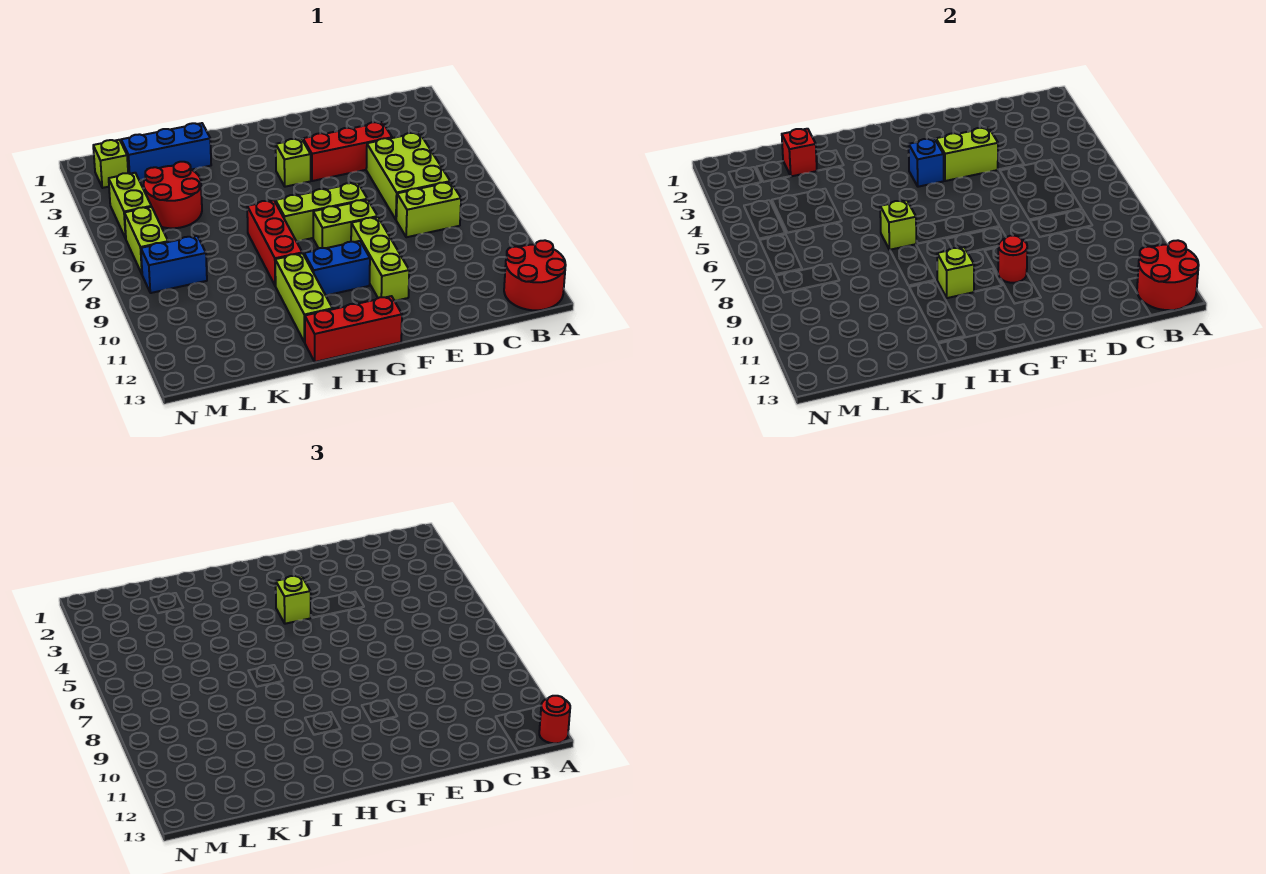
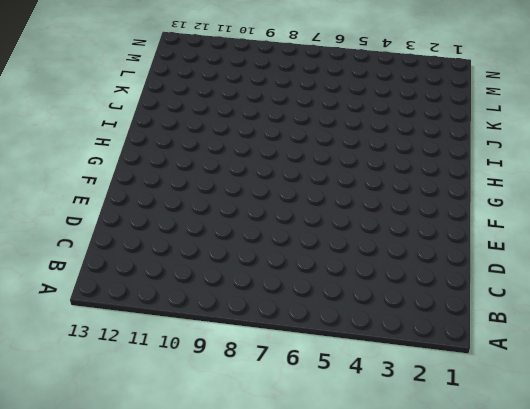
none -> red 2x2 round brick [504,240,566,310]
none -> lime 2x3 brick [366,132,450,219]
none -> lime 1x2 brick [396,182,461,237]

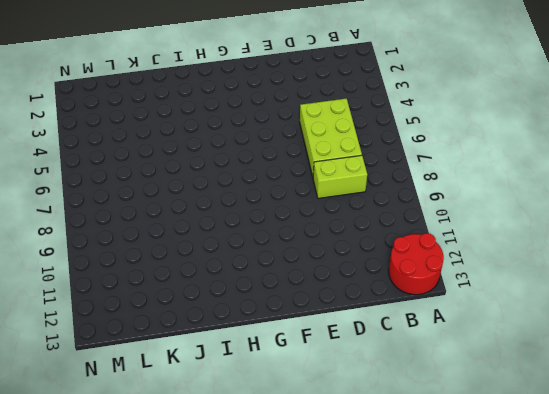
none -> red 1x3 brick [303,122,392,181]
none -> lime 1x3 brick [276,183,367,241]
none -> lime 1x2 brick [313,200,378,248]

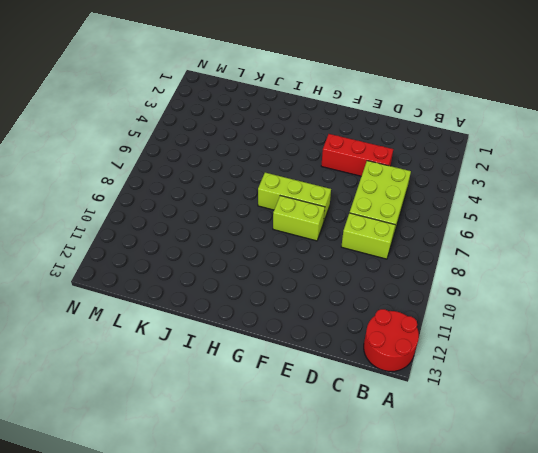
none -> lime 1x3 brick [351,217,409,301]
none -> lime 1x1 brick [276,139,311,187]
none -> blue 1x2 brick [304,241,370,295]

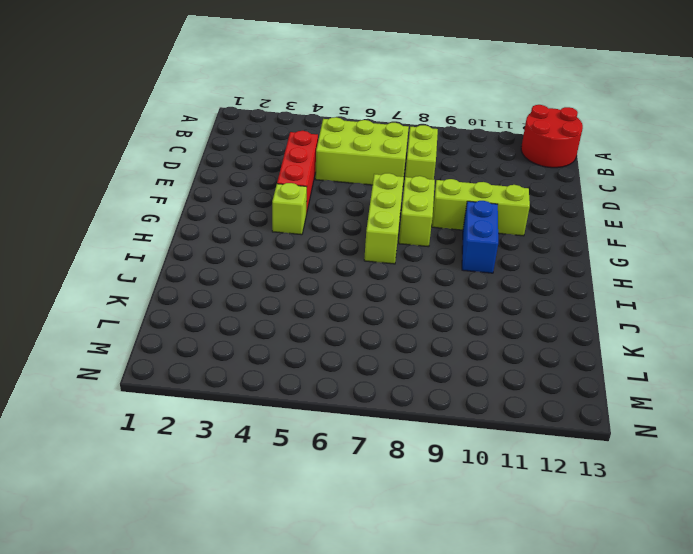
none -> red 1x3 brick [305,296,402,362]
none -> red 1x3 brick [247,200,302,286]
none -> lime 1x3 brick [275,253,333,342]

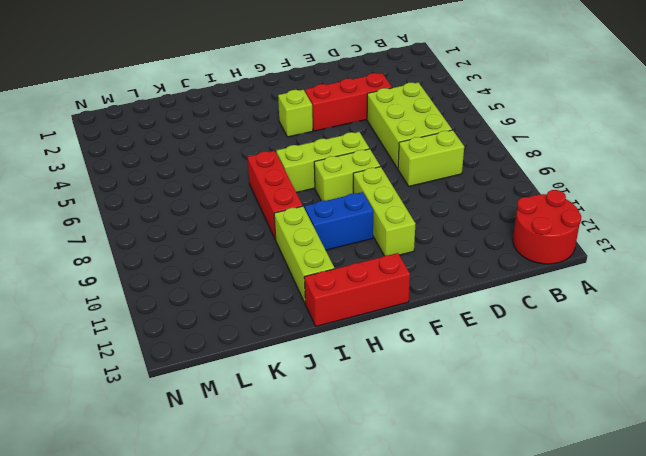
none -> blue 1x3 brick [121,123,211,180]
none -> red 2x2 round brick [144,162,202,228]
none -> blue 1x2 brick [141,236,207,293]

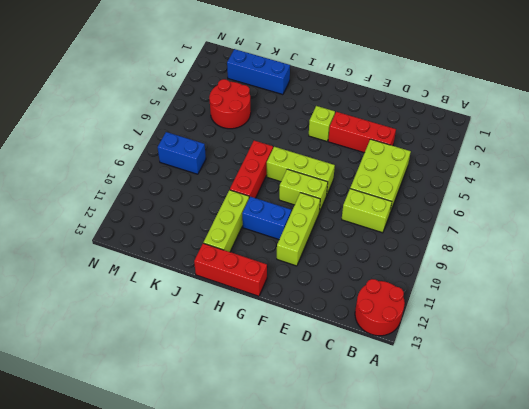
none -> lime 1x1 brick [93,140,128,188]
none -> lime 1x2 brick [109,173,151,238]
none -> lime 1x2 brick [124,207,168,274]

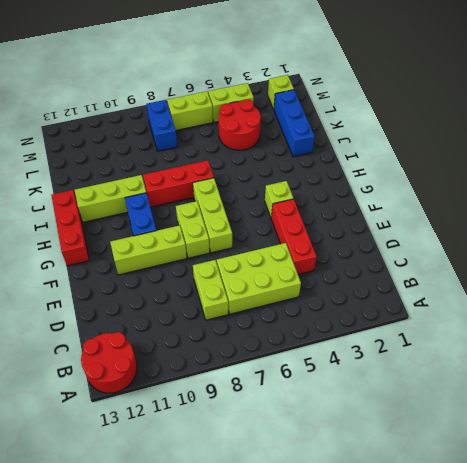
none -> red 2x2 round brick [1137,240,1199,310]
none -> lime 1x2 brick [936,128,998,181]
none -> red 1x1 round brick [998,236,1027,283]

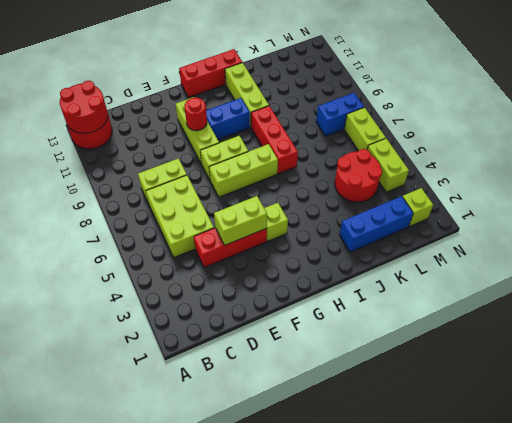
none -> blue 1x1 brick [909,139,944,187]
none -> lime 1x1 brick [937,247,974,298]
none -> lime 1x1 brick [880,200,916,250]

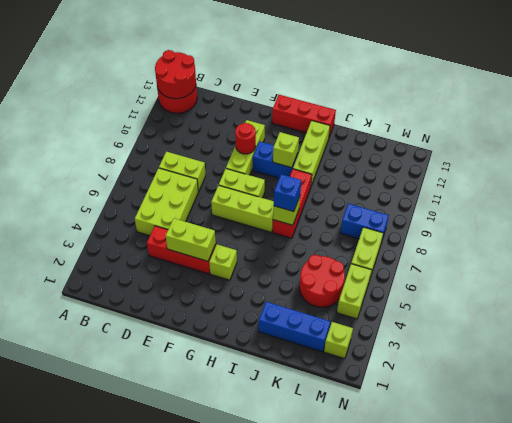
blue 1x1 brick [274,174,301,212] -> blue 1x1 brick moved to [909,139,944,187]
none -> red 1x1 brick [782,129,817,176]
none -> red 1x1 round brick [539,696,570,743]
none -> lime 1x1 brick [276,576,311,624]

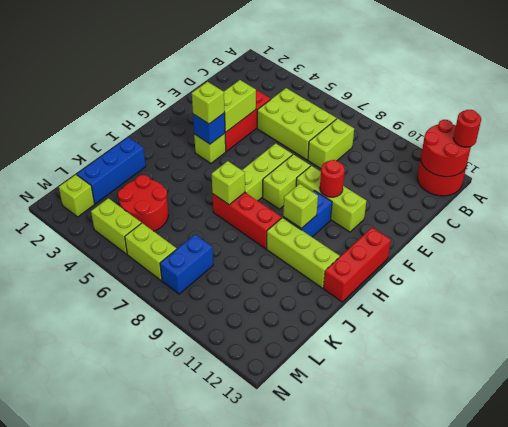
none -> red 1x1 brick [782,129,817,176]

